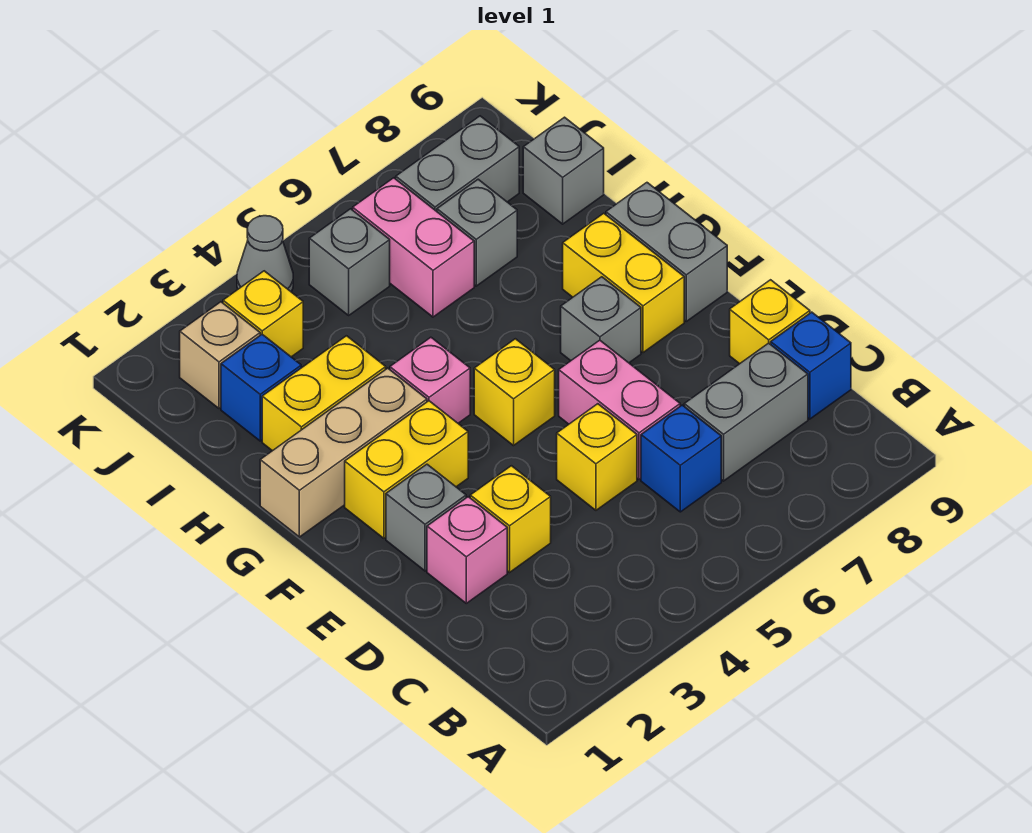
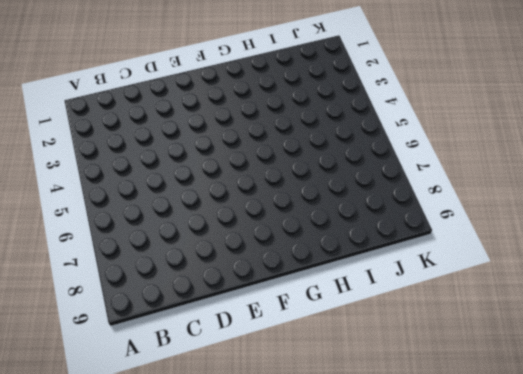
none -> blue 1x1 brick [641,405,721,512]
none -> grey 1x2 brick [684,343,808,481]
none -> blue 1x1 brick [771,312,851,419]

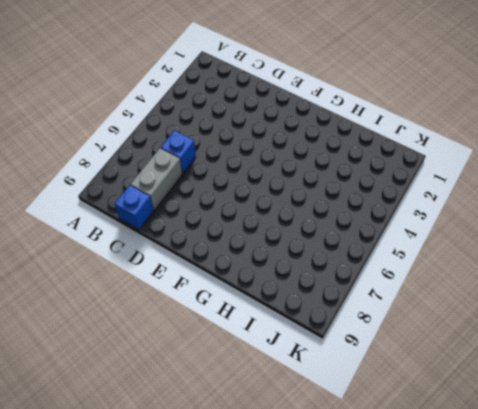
none -> pink 1x1 brick [427,497,507,603]
none -> yellow 1x1 brick [470,466,551,572]
none -> yellow 1x1 brick [557,404,637,510]

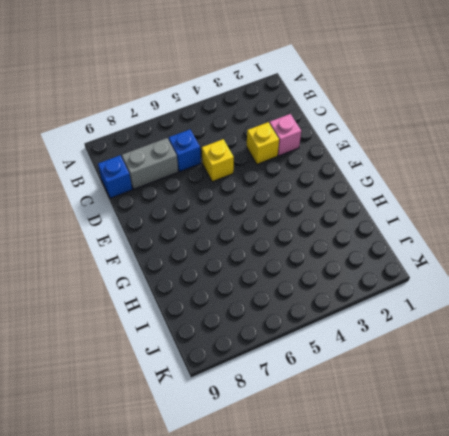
none -> pink 1x2 brick [559,340,680,480]
none -> yellow 1x1 brick [730,280,810,364]
none -> grey 1x1 brick [386,464,466,571]

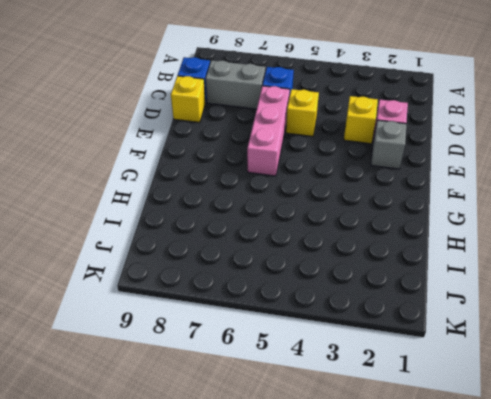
pink 1x3 brick [247,86,290,176] -> pink 1x2 brick [559,340,680,480]
none -> yellow 1x2 brick [345,401,468,538]
none -> yellow 1x1 brick [474,339,555,446]
none -> grey 1x1 brick [561,277,641,363]

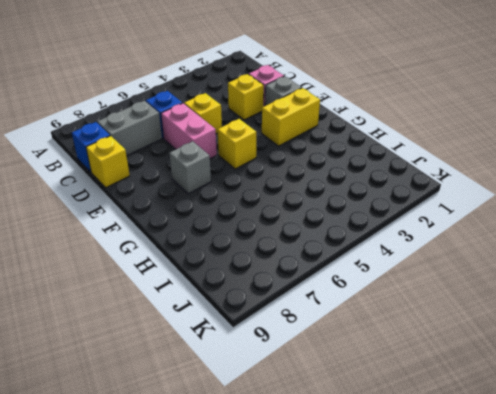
none -> yellow 1x2 brick [563,213,684,353]
none -> grey 1x2 brick [606,183,727,321]
none -> tan 1x3 brick [260,368,427,537]

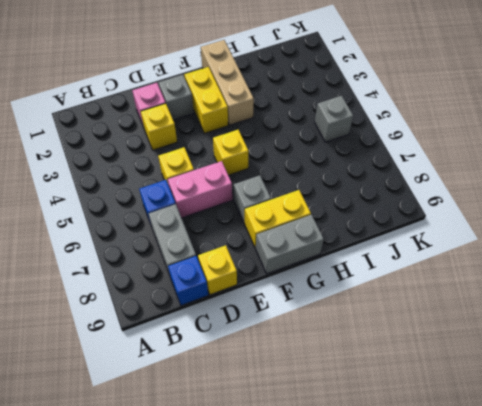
none -> pink 1x1 brick [390,337,470,423]
none -> yellow 1x2 brick [262,336,386,451]
none -> blue 1x1 brick [221,334,301,441]

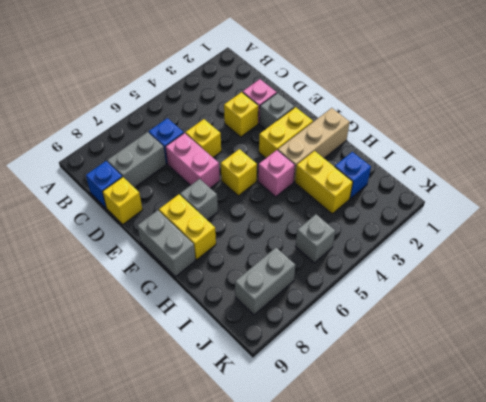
yellow 1x2 brick [295,151,353,214] -> yellow 1x2 brick turned to [262,336,386,451]
none -> pink 1x2 brick [353,178,474,317]
none -> grey 1x1 brick [437,179,517,286]
none -> grey 1x1 brick [523,117,604,224]

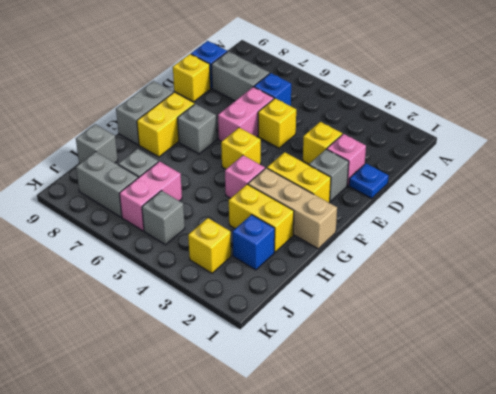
blue 1x1 plate [349,164,389,198] -> none
none -> tan 1x1 brick [180,302,260,409]
none -> grey 1x1 cone [237,216,293,292]

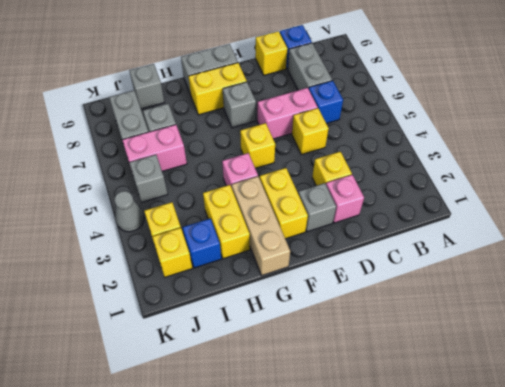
yellow 1x1 brick [152,228,192,277] -> tan 1x1 brick [180,302,260,409]

